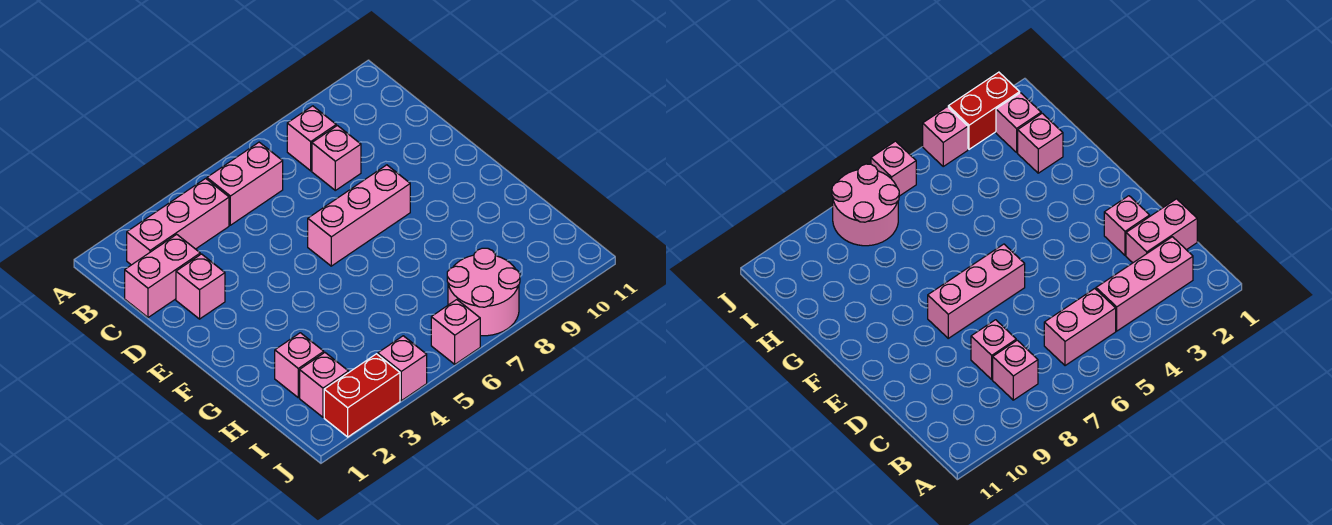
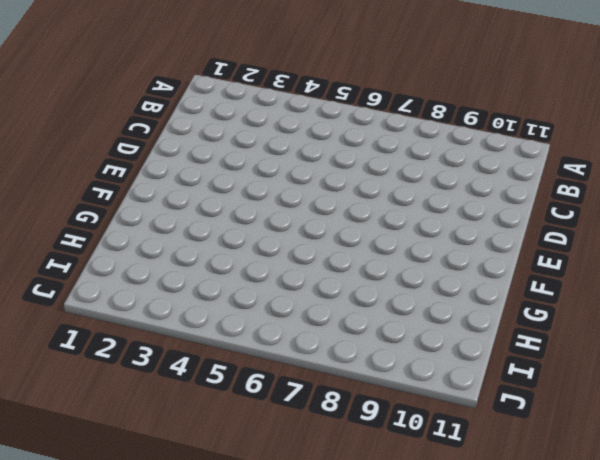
none -> pink 1x3 brick [127,178,229,265]
none -> pink 1x2 brick [207,142,283,225]
none -> pink 1x1 brick [287,106,336,171]

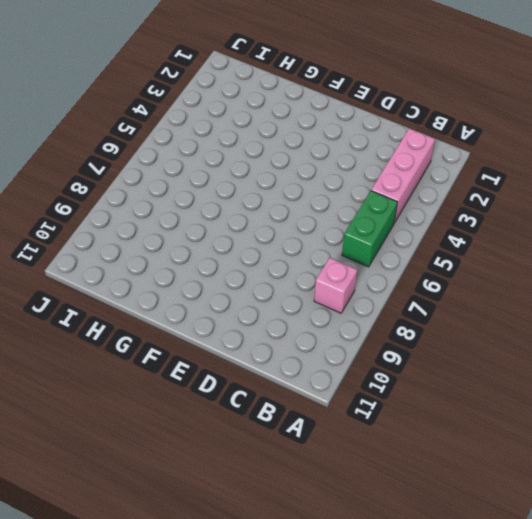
green 1x2 brick [342,191,398,267] -> pink 1x2 brick [207,142,283,225]
none -> pink 1x2 brick [125,234,200,317]
none -> pink 1x1 brick [312,126,361,190]
none -> pink 1x1 brick [176,254,225,319]

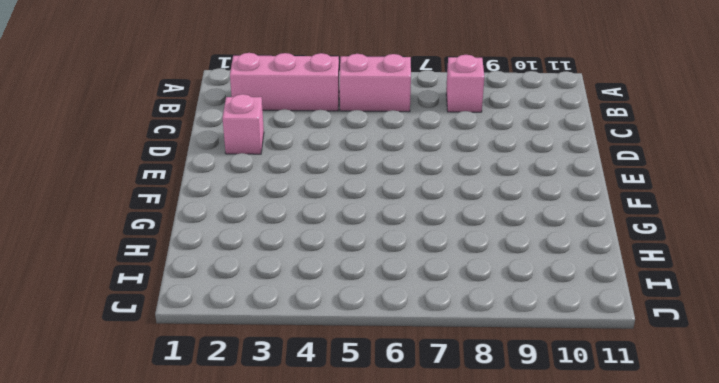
none -> pink 1x2 brick [125,234,200,317]
none -> pink 1x1 brick [312,126,361,190]
none -> pink 1x3 brick [308,165,410,266]

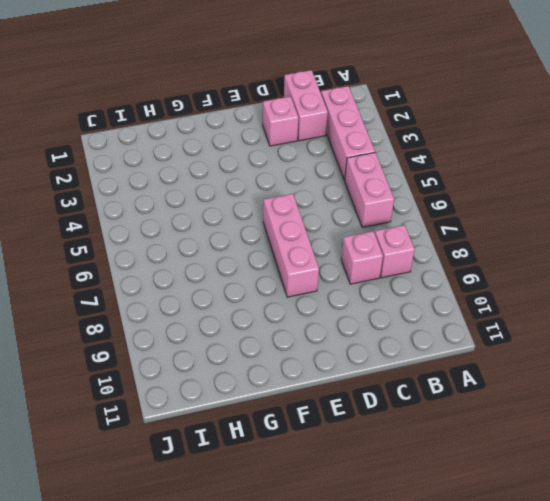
none -> pink 1x1 brick [275,333,324,398]
none -> pink 1x1 brick [300,353,349,417]
none -> pink 2x2 round brick [447,248,520,336]

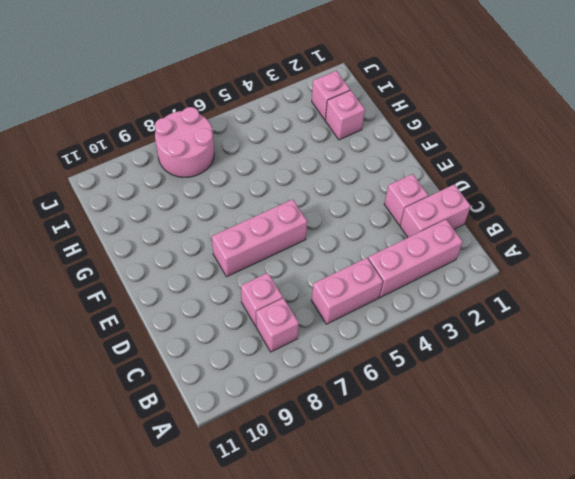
none -> red 1x2 brick [324,354,400,437]
none -> pink 1x1 brick [378,336,427,401]
none -> pink 1x1 brick [431,300,480,364]

